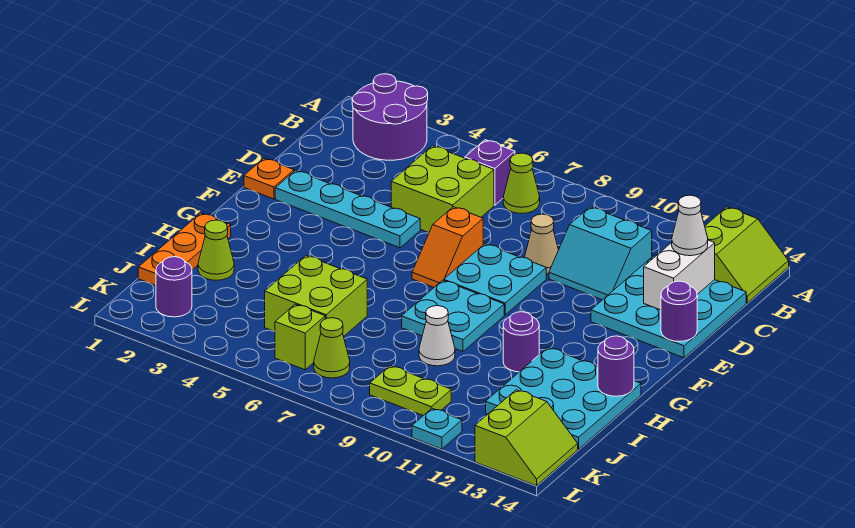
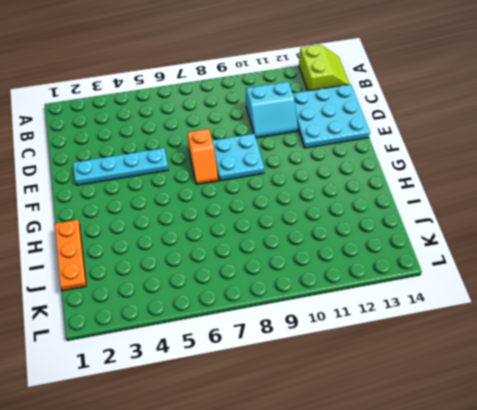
none -> purple 2x2 round brick [352,74,428,160]
none -> purple 1x1 brick [465,140,515,205]
none -> lime 1x1 cone [503,153,540,213]

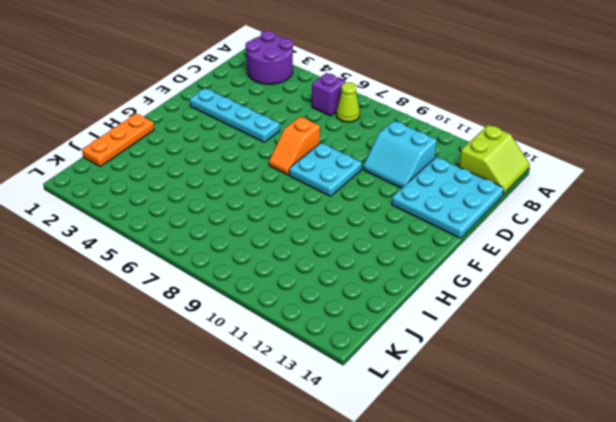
none -> lime 2x2 brick [391,146,494,233]
none -> tan 1x1 cone [525,214,559,274]
none -> orange 1x1 plate [244,158,294,199]

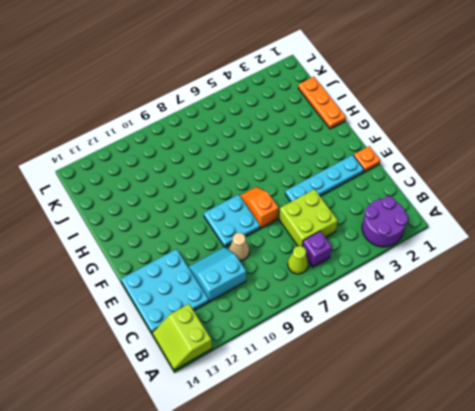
none -> cyan 2x2 plate [402,280,504,351]
none -> purple 1x1 round brick [503,312,539,372]
none -> cyan 3x3 plate [486,348,641,449]

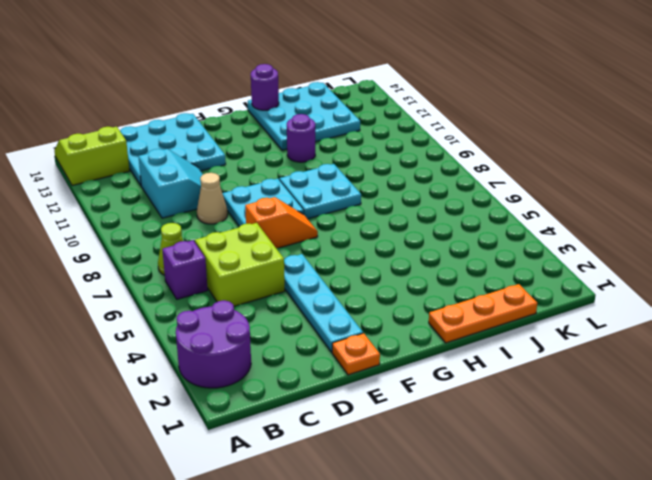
none -> lime 1x1 cone [198,220,234,280]
none -> lime 2x2 brick [265,256,367,336]
none -> white 1x1 cone [419,306,455,366]

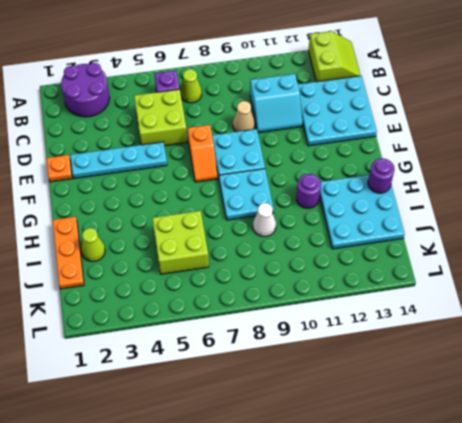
none -> purple 1x1 round brick [156,257,192,317]
none -> lime 1x1 brick [275,304,325,370]
none -> lime 1x1 cone [314,318,350,378]

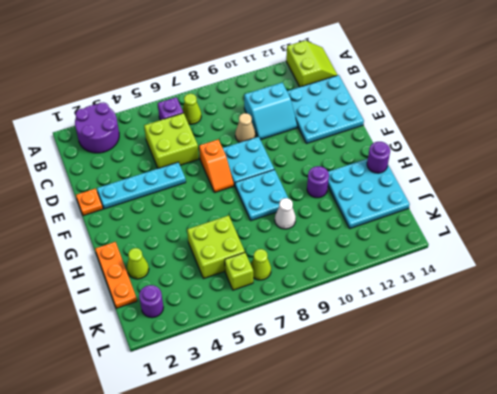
none -> lime 1x2 plate [370,366,451,416]
none -> lime 2x2 slope [475,390,578,486]
none -> cyan 1x1 plate [412,408,462,449]

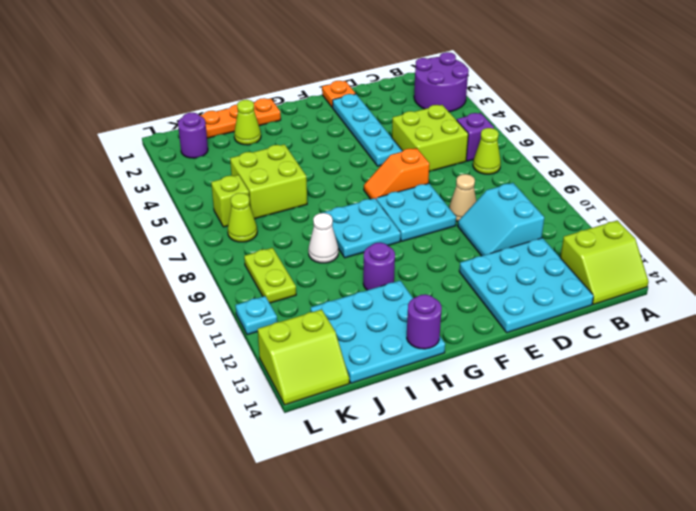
none -> white 1x2 brick [644,240,715,310]
none -> purple 1x1 round brick [661,281,697,342]
none -> white 1x1 cone [672,195,708,256]

